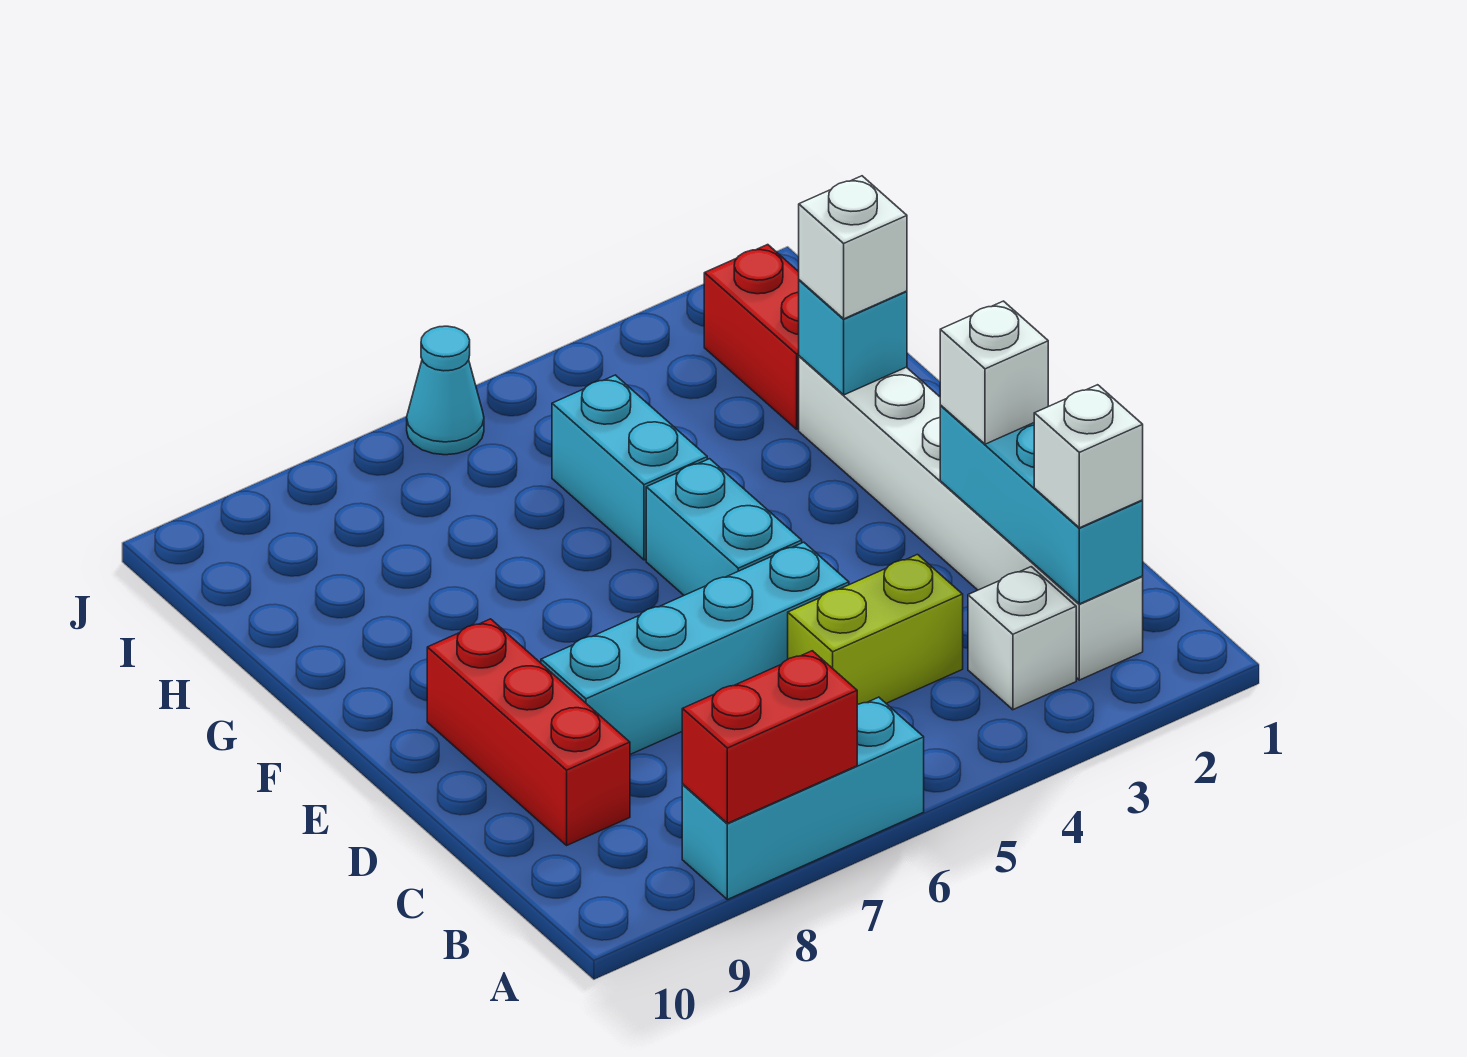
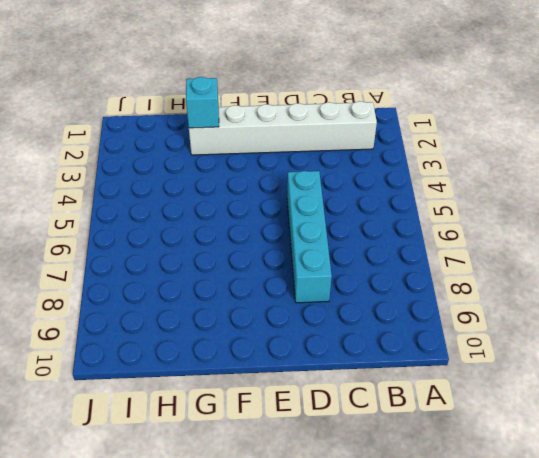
none -> cyan 1x3 brick [682,697,924,899]
none -> white 1x1 brick [968,567,1076,710]
none -> lime 1x2 brick [788,555,963,705]

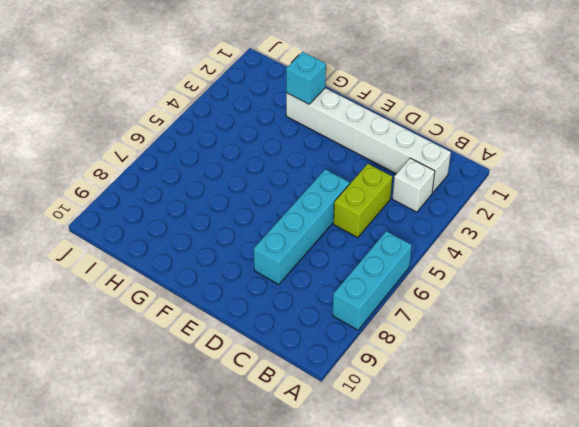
none -> red 1x3 brick [427,619,630,845]
none -> cyan 1x2 brick [646,459,802,595]
none -> cyan 1x2 brick [552,375,707,560]

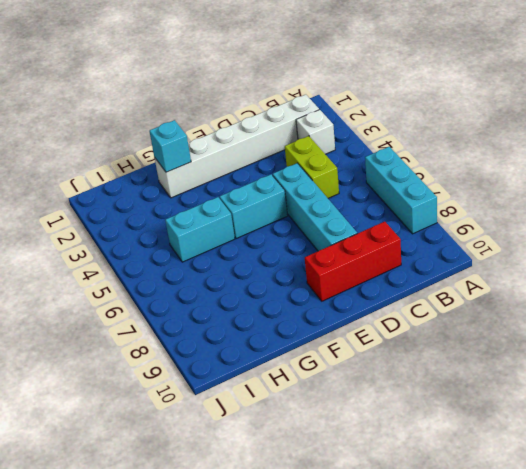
none -> red 1x2 brick [704,245,799,429]
none -> cyan 1x1 cone [407,326,484,455]
none -> red 1x2 brick [682,651,857,823]

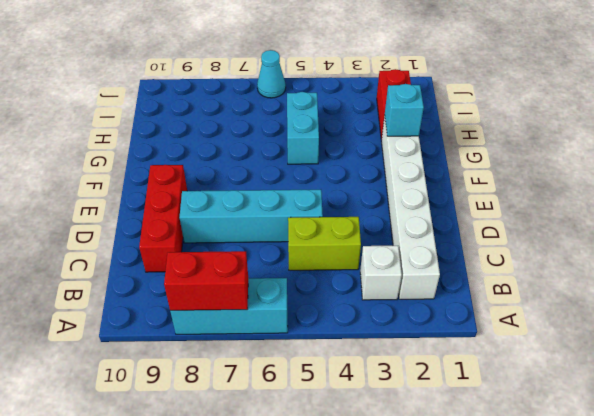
none -> cyan 1x2 brick [646,459,802,595]
none -> cyan 1x3 brick [940,406,1143,604]
none -> white 1x1 brick [1034,385,1143,528]

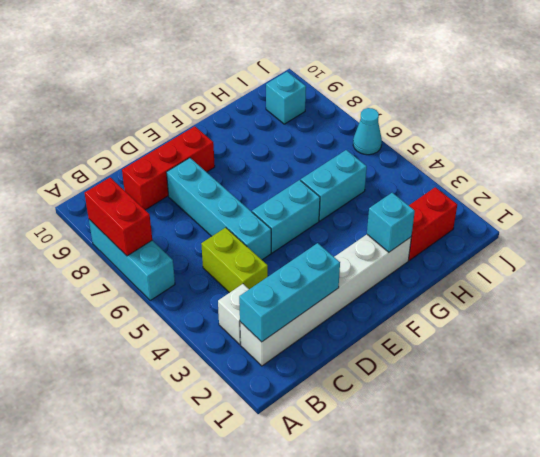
cyan 1x1 brick [266,72,306,124] -> none
none -> white 1x1 brick [1034,385,1143,528]
none -> white 1x1 brick [940,301,1048,444]
none -> white 1x1 brick [799,176,907,319]

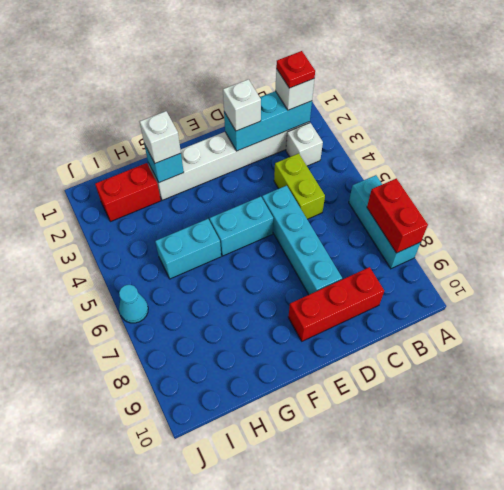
red 1x1 plate [276,51,315,88] -> none

